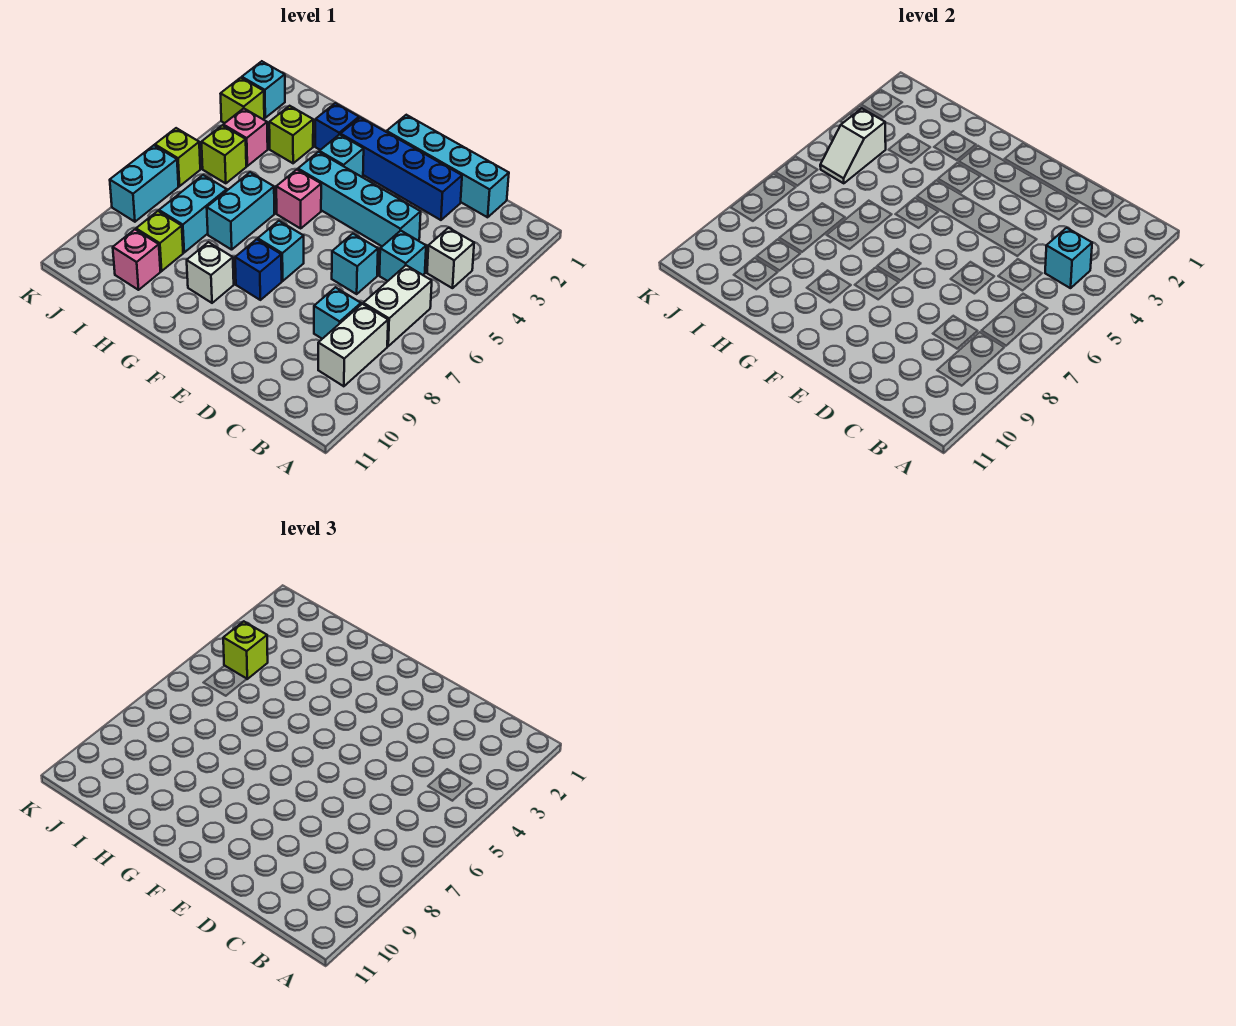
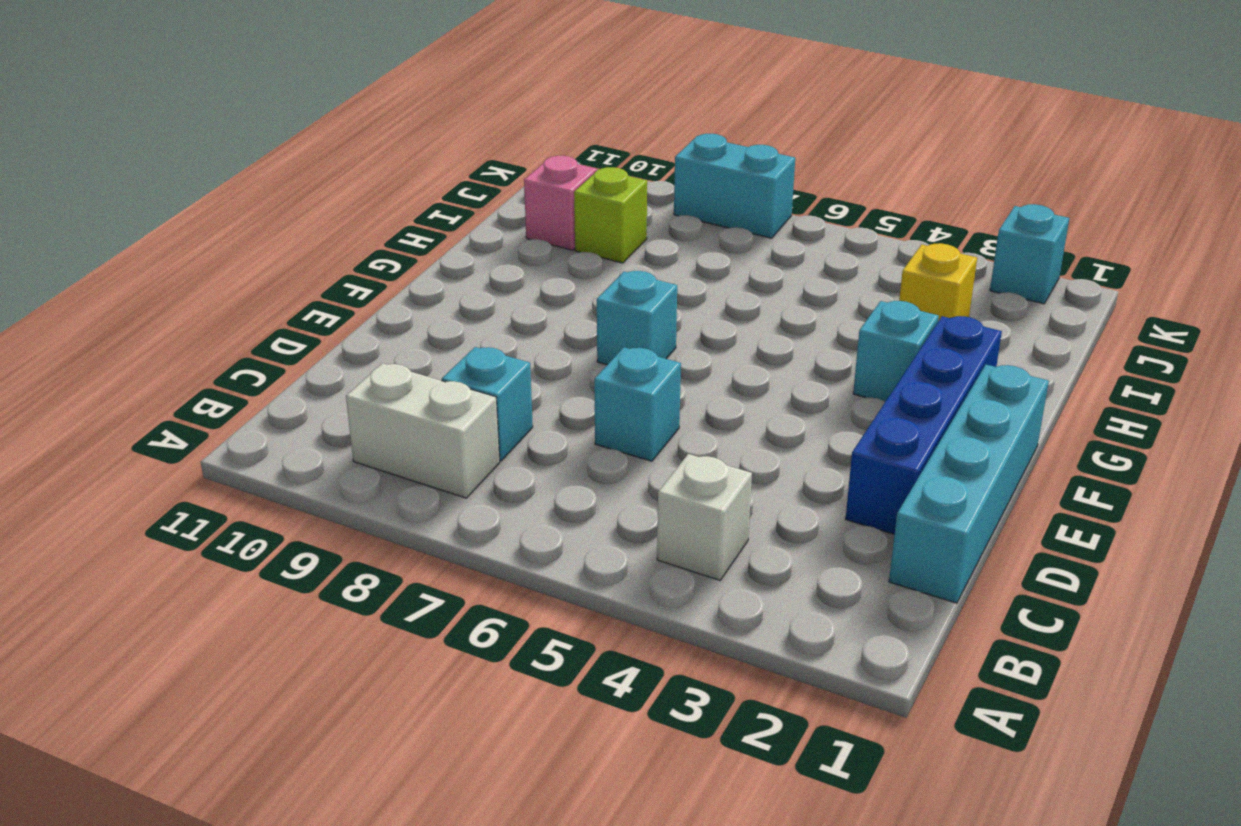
yellow 1x1 brick [899,243,977,321] -> lime 1x1 brick [269,106,313,163]
none -> white 1x2 brick [363,265,432,346]
none -> cyan 1x1 brick [380,231,426,281]
none -> cyan 1x4 brick [298,152,421,246]

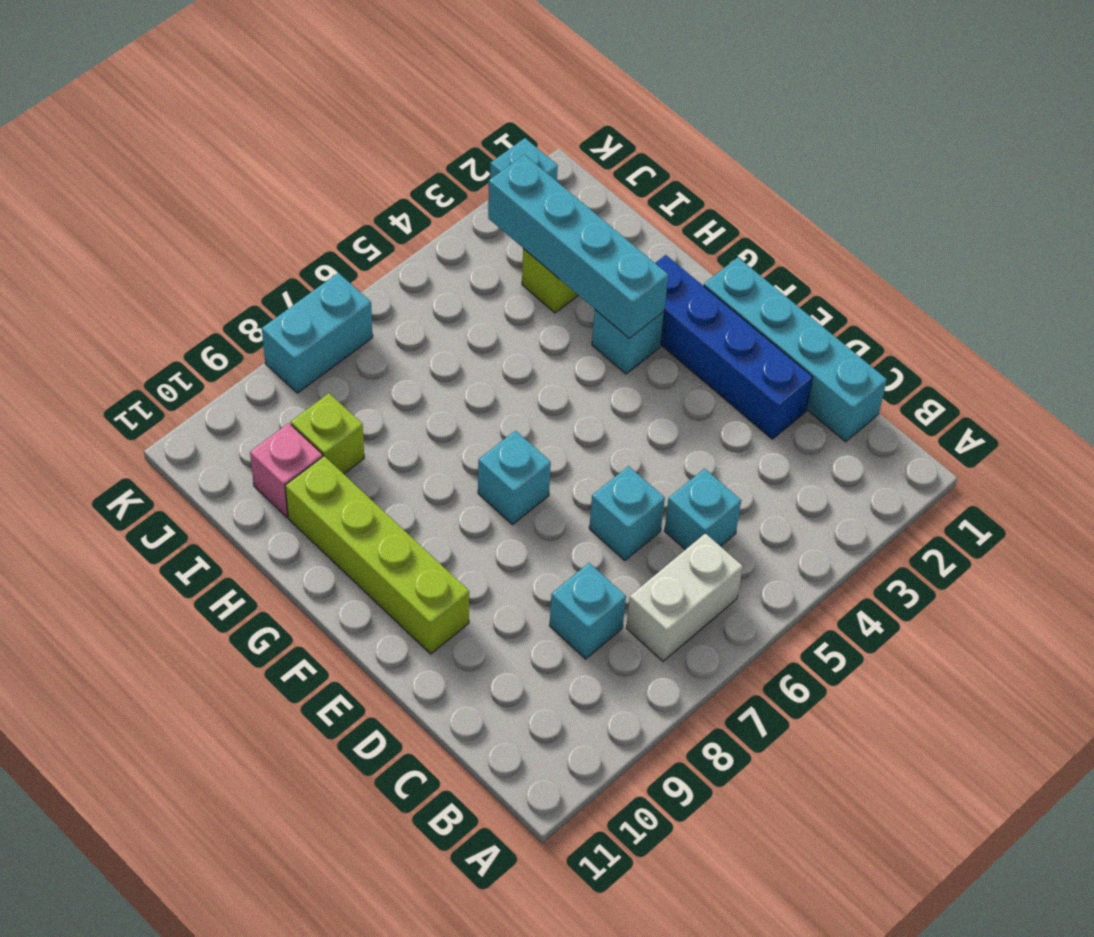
lime 1x4 brick [285,456,469,654] -> none
cyan 1x4 brick [488,155,668,338] -> cyan 1x4 brick moved to [298,152,421,246]
none -> white 1x1 brick [427,228,474,288]
none -> white 1x2 brick [318,304,388,386]
none -> blue 1x1 brick [235,239,282,300]

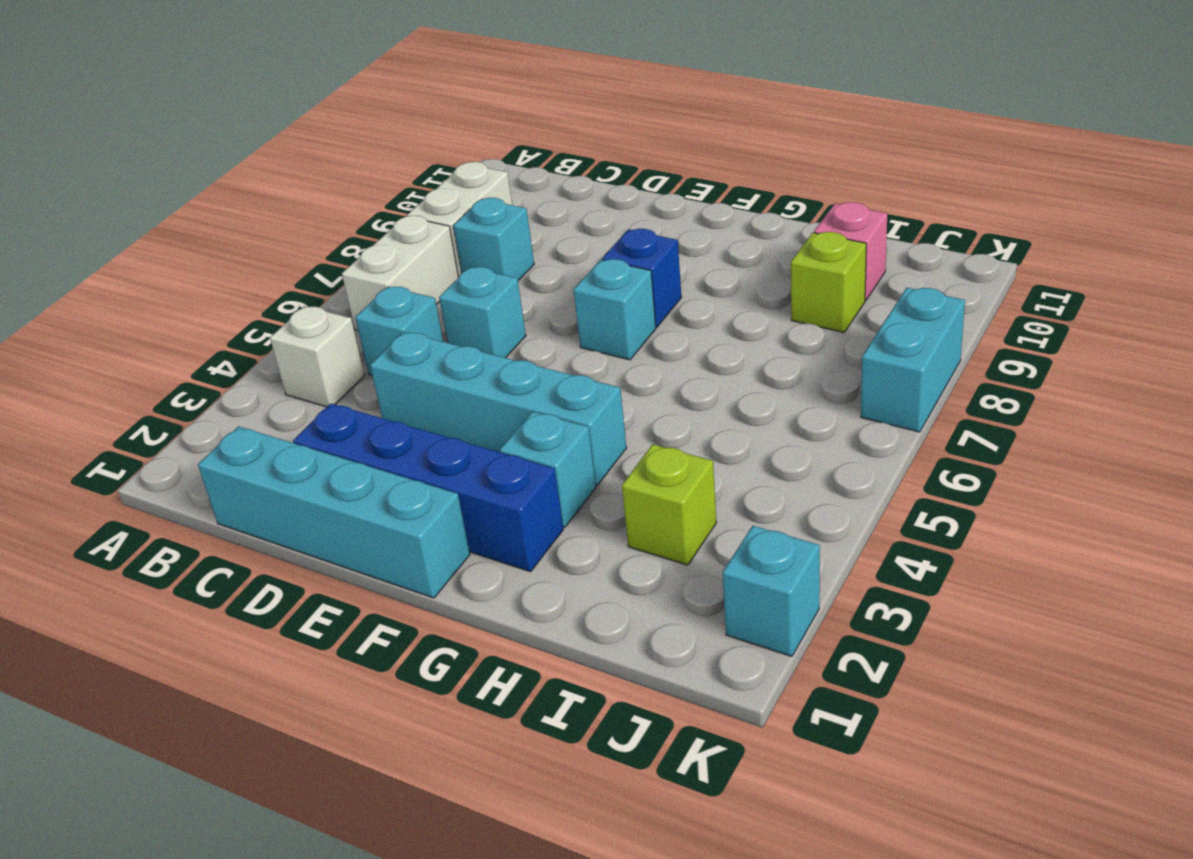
none -> pink 1x1 brick [276,169,321,228]
none -> white 1x1 brick [187,242,234,303]
none -> blue 1x1 brick [315,103,359,150]

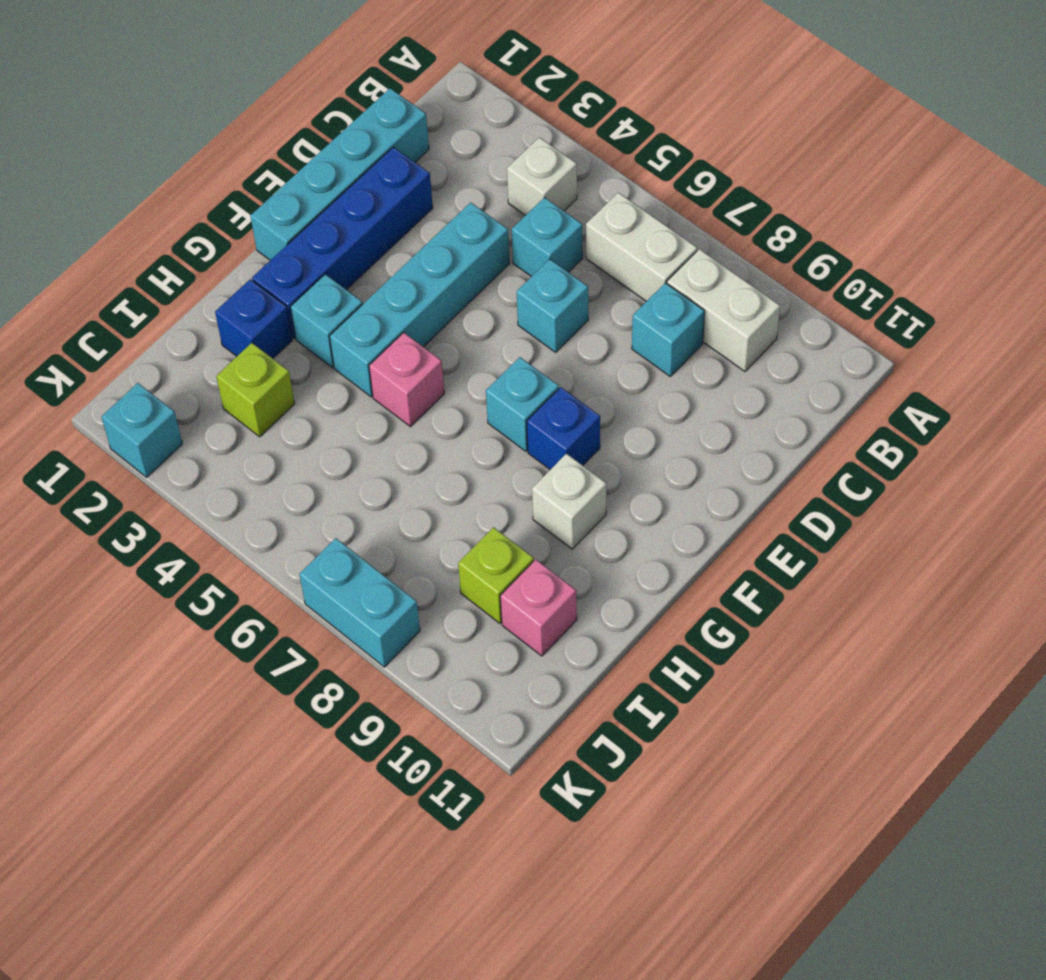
none -> cyan 1x2 brick [207,172,274,250]
none -> cyan 1x2 brick [159,175,227,252]
none -> pink 1x1 brick [223,108,268,166]

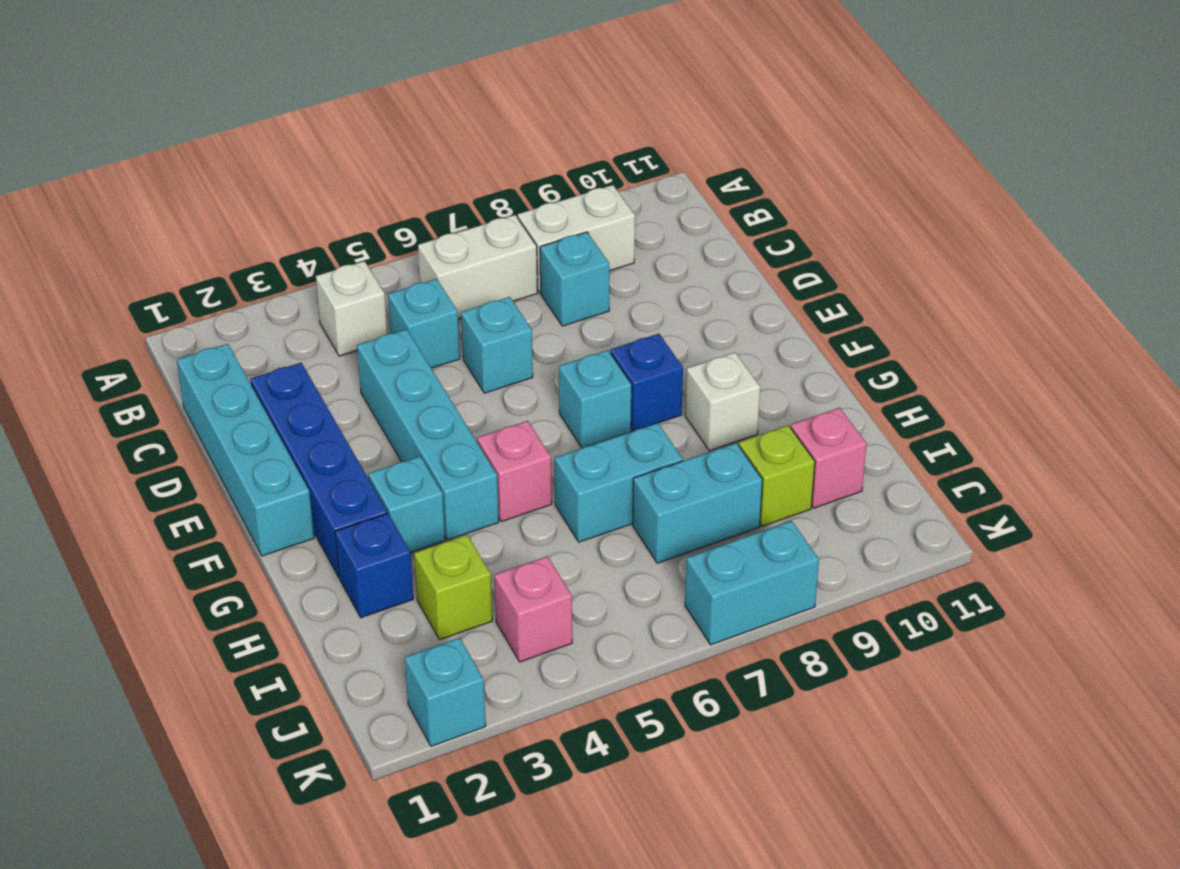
none -> lime 1x1 brick [201,125,246,183]
none -> lime 1x1 brick [220,78,264,123]
none -> lime 1x1 brick [155,128,200,186]

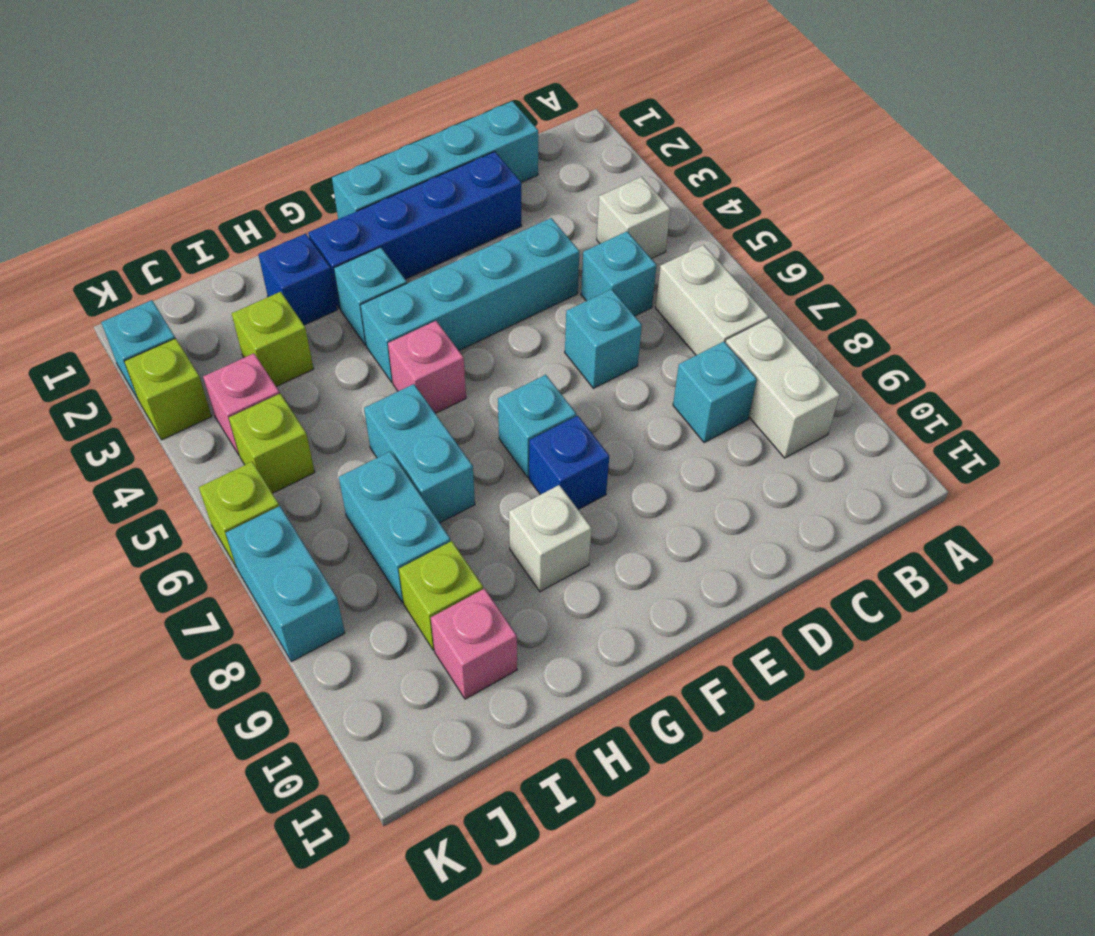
none -> cyan 1x1 brick [1045,228,1092,288]
none -> white 1x2 slope [820,108,886,183]
none -> lime 1x1 brick [223,621,268,679]

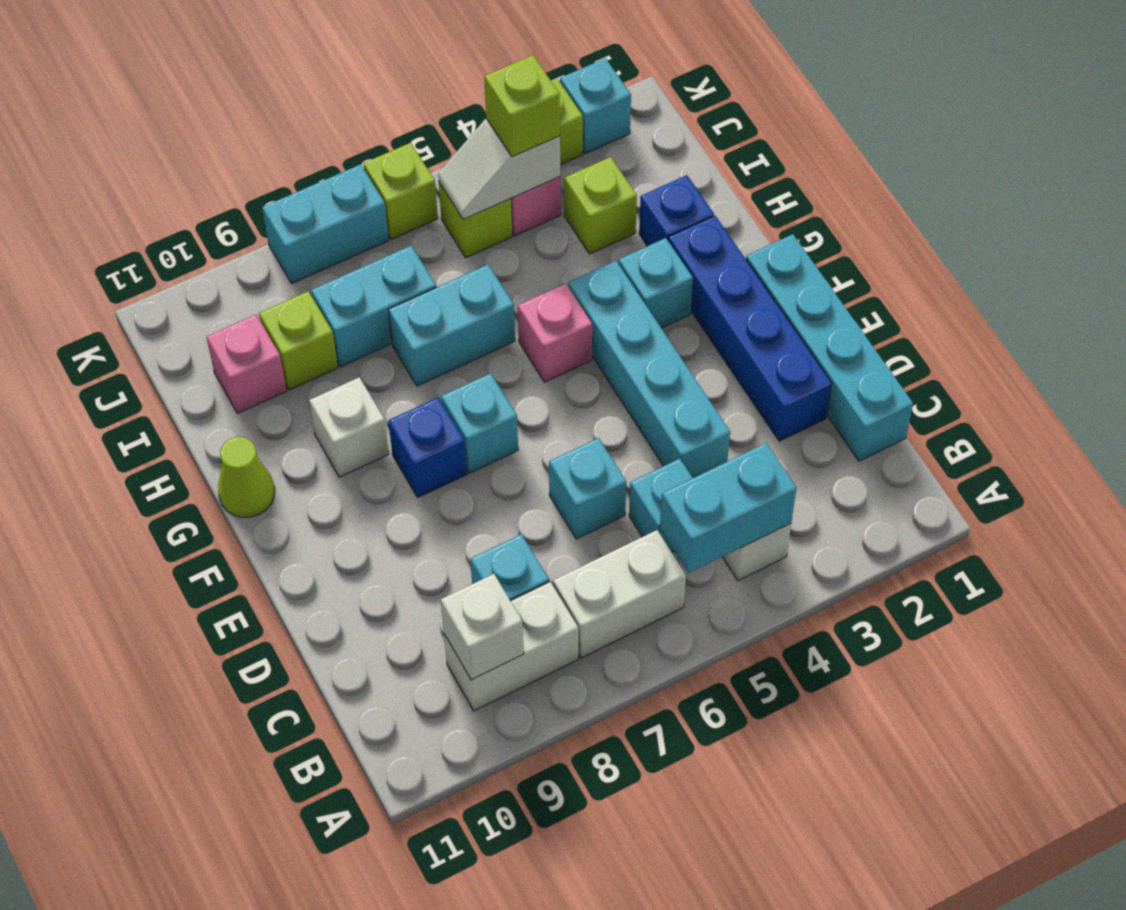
cyan 1x2 brick [660,443,796,573] -> cyan 1x1 brick [1045,228,1092,288]
white 1x1 brick [441,574,524,680] -> none
lime 1x1 cone [218,437,275,517] -> none

